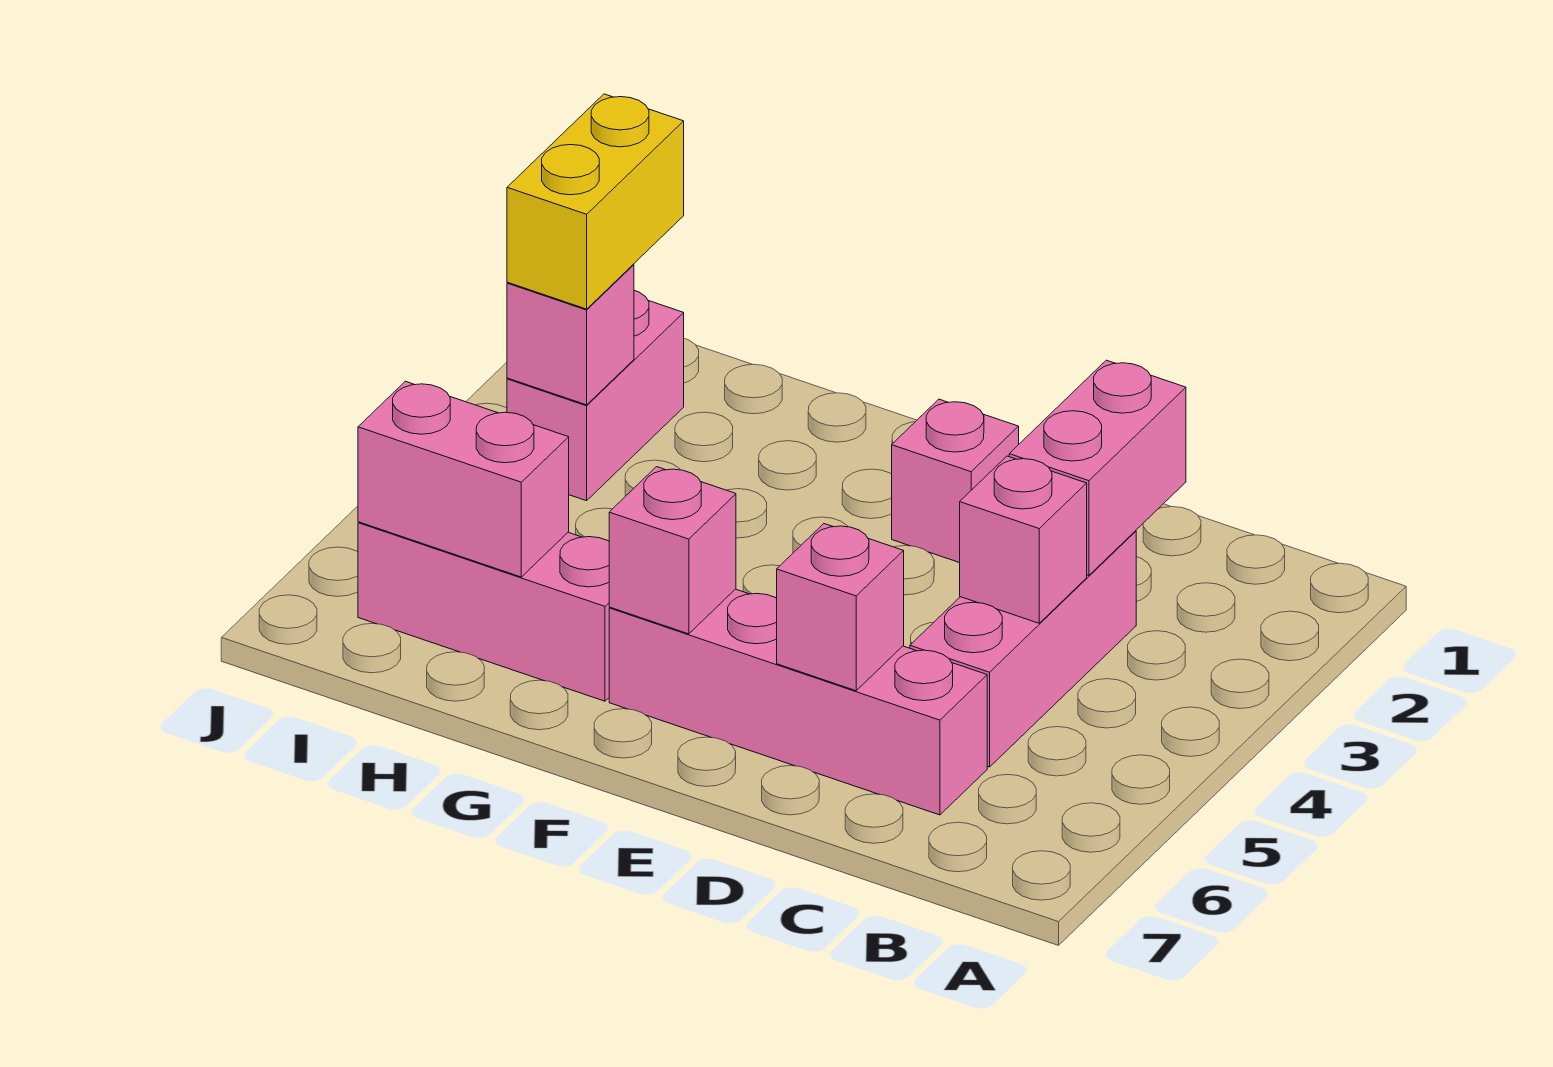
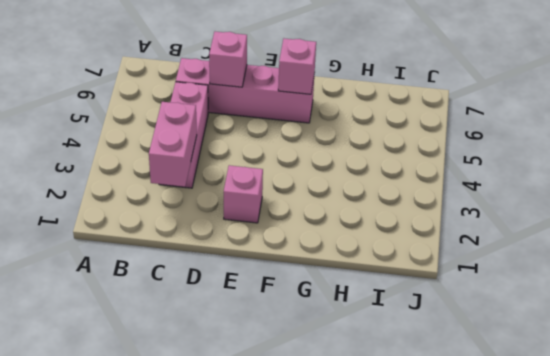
none -> pink 1x3 brick [358,522,610,701]
none -> pink 1x2 brick [507,291,684,501]
none -> pink 1x1 brick [960,456,1087,623]

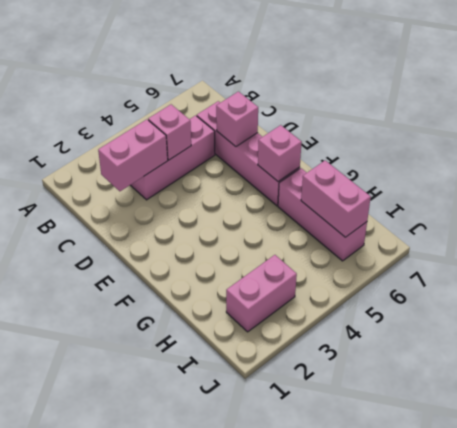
none -> pink 1x1 brick [892,399,1019,563]
none -> pink 1x1 brick [507,264,634,405]
none -> yellow 1x2 brick [507,94,684,309]

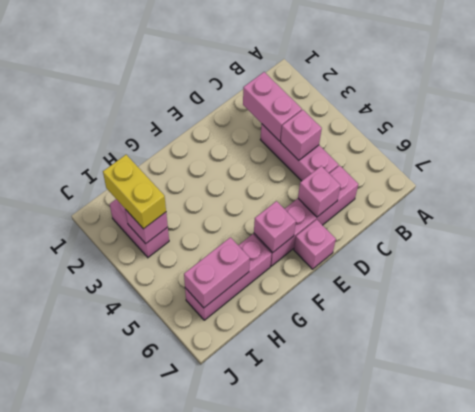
pink 1x1 brick [294,219,336,269] -> pink 1x1 brick moved to [892,399,1019,563]

